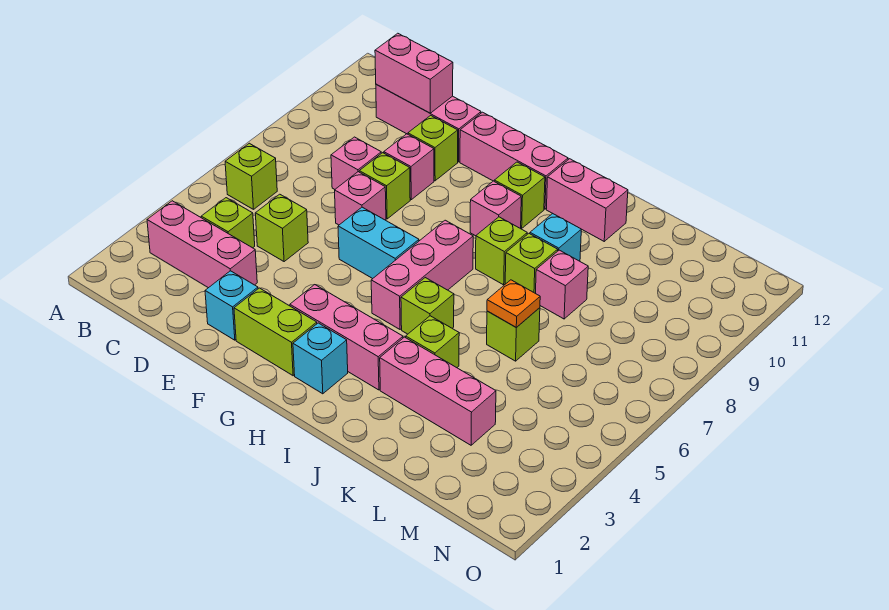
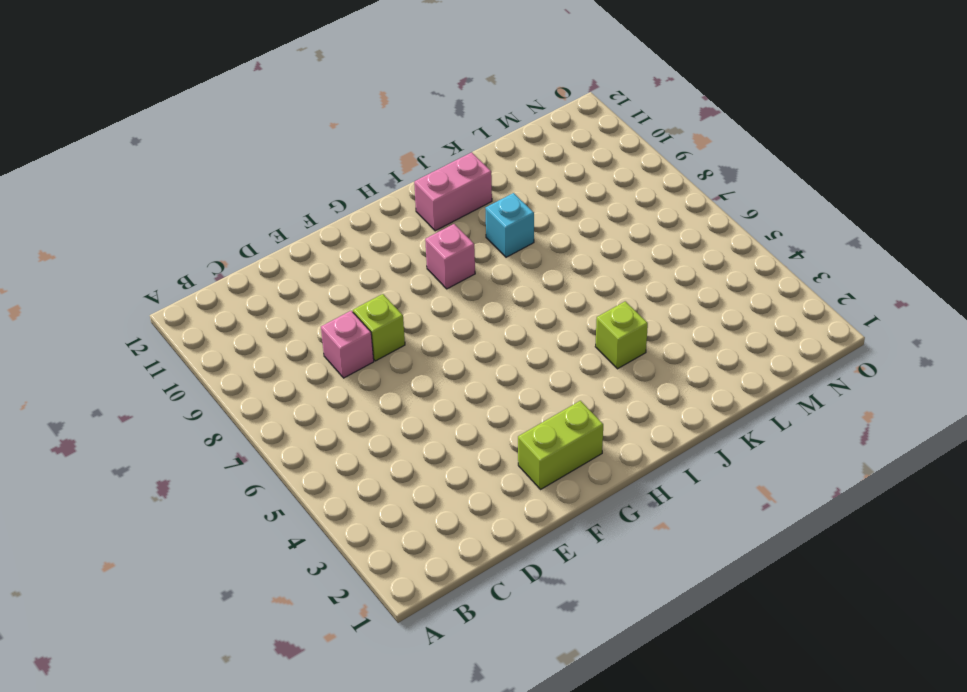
none -> pink 1x3 brick [147,201,257,288]
none -> lime 1x1 brick [225,143,277,209]
none -> lime 1x1 brick [201,198,255,248]
none -> pink 1x3 brick [376,84,481,162]

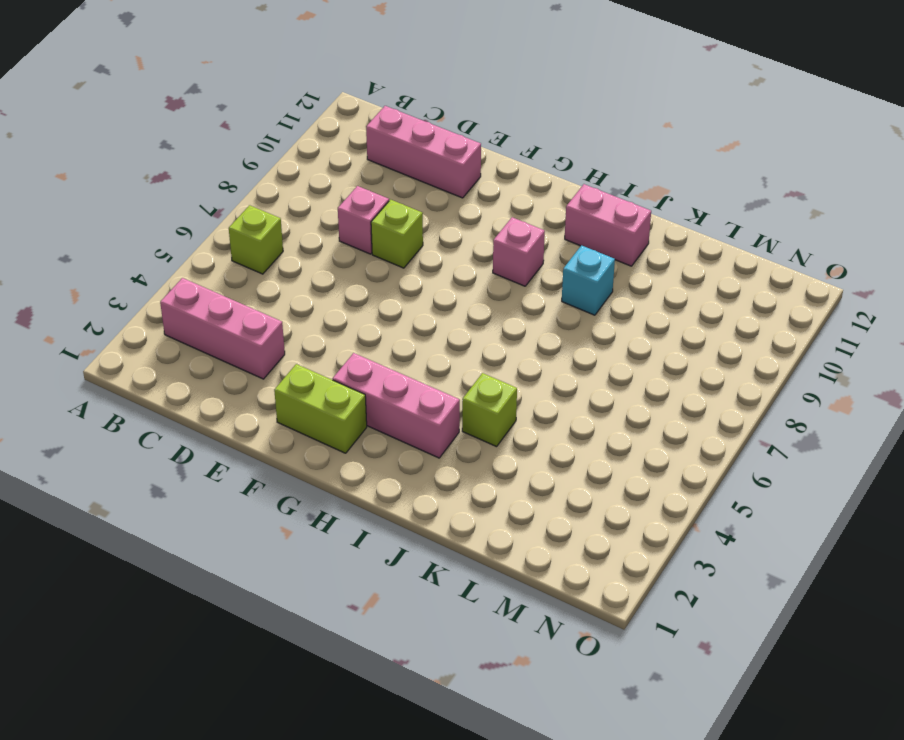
none -> lime 1x1 brick [201,198,255,248]
none -> lime 1x1 brick [255,194,308,262]
none -> cyan 1x1 brick [205,271,258,340]
none -> pink 1x1 brick [335,172,386,225]

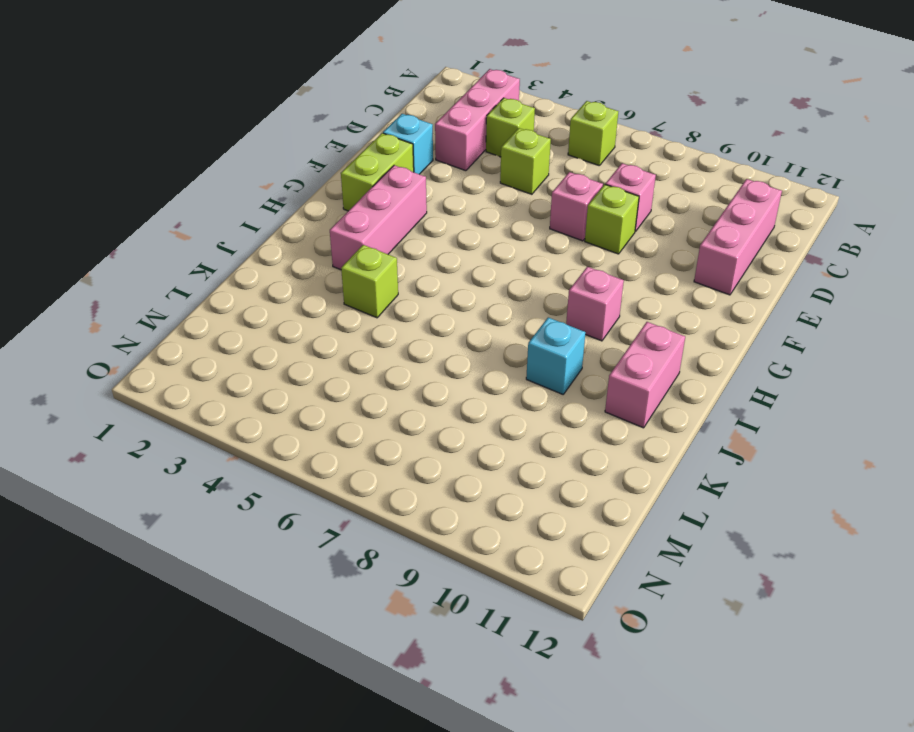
none -> pink 1x1 brick [384,134,434,200]
none -> lime 1x1 brick [408,115,458,181]
none -> cyan 1x2 brick [338,207,419,279]
none -> pink 1x3 brick [460,112,568,209]

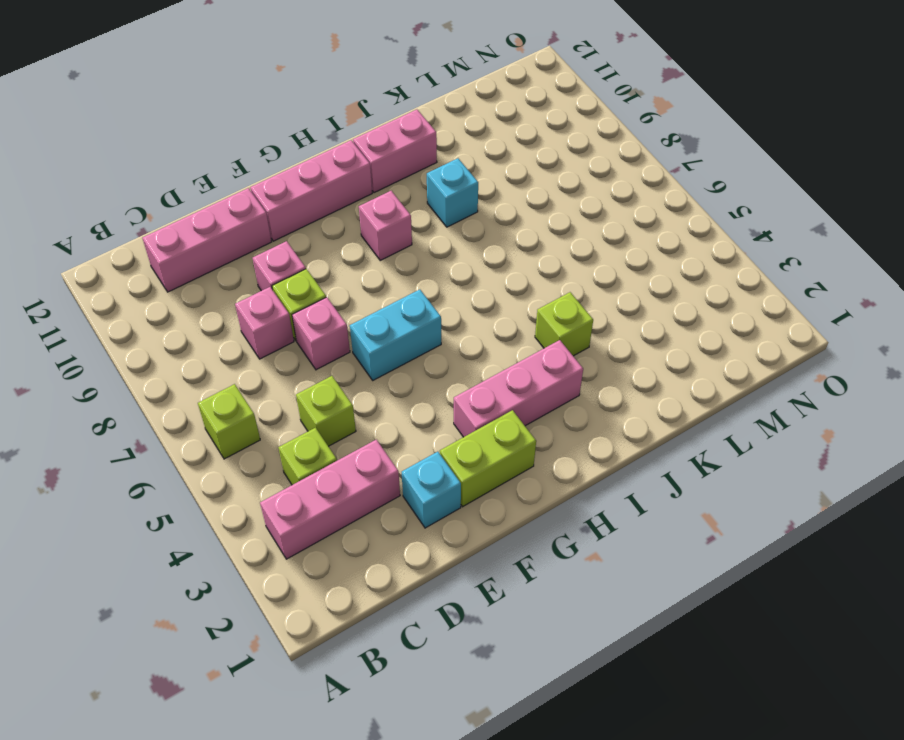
none -> lime 1x1 brick [408,115,458,181]
none -> cyan 1x1 brick [293,323,348,394]
none -> pink 1x3 brick [371,220,473,329]
none -> lime 1x1 brick [494,162,545,228]

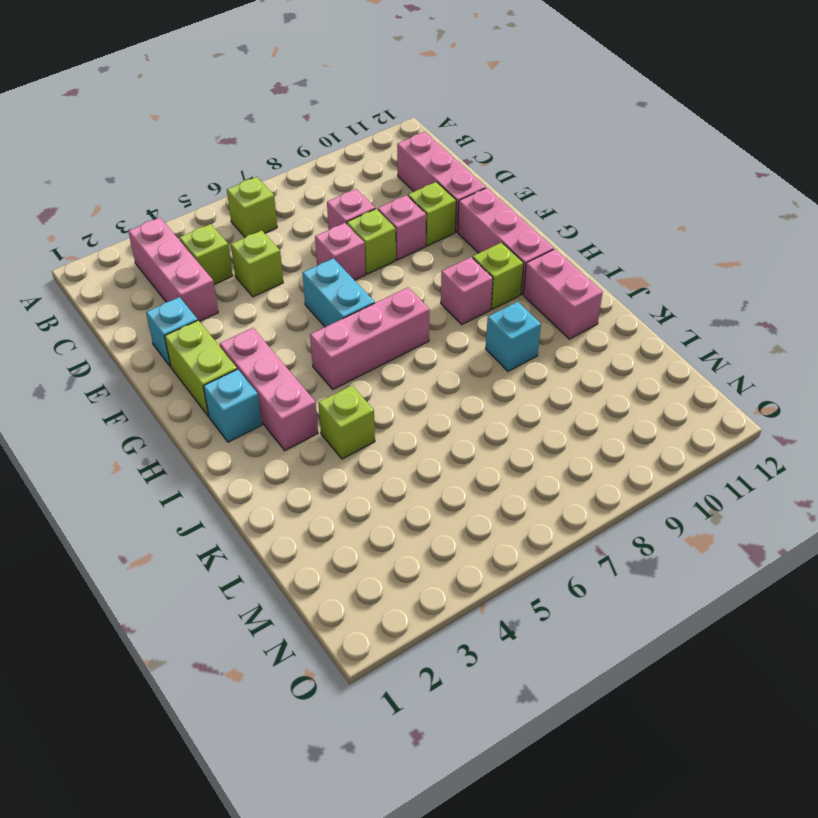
none -> lime 1x1 brick [401,278,454,334]
none -> lime 1x1 brick [476,217,527,285]
none -> pink 1x3 brick [380,337,496,445]
none -> lime 1x1 brick [505,234,558,293]

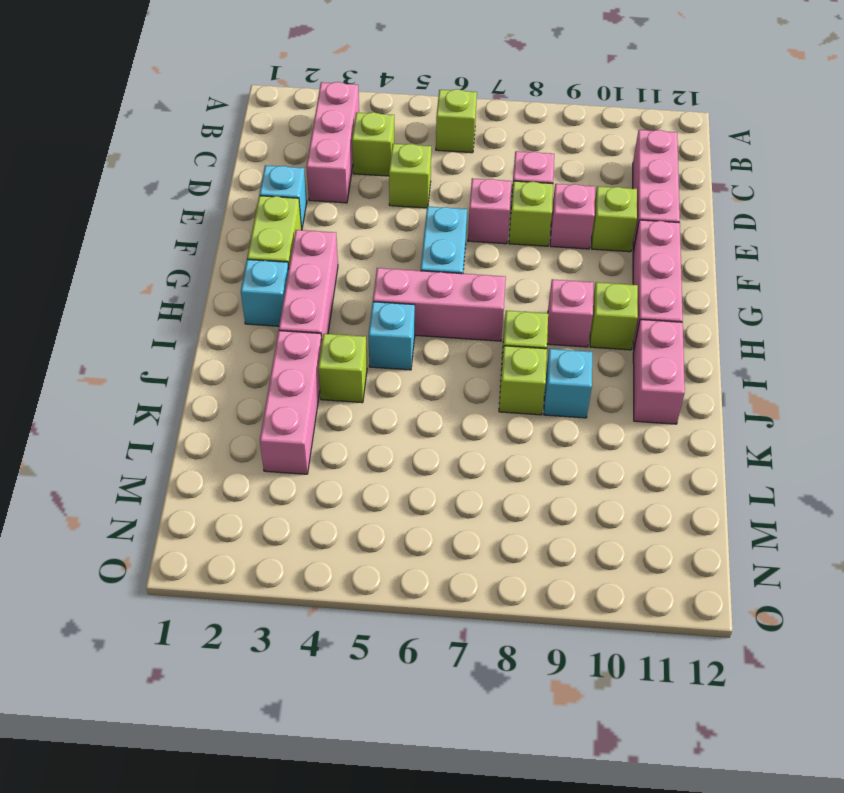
cyan 1x1 brick [368,302,415,370] -> lime 1x1 brick [401,278,454,334]
none -> lime 1x1 brick [487,308,540,361]
none -> pink 1x1 brick [536,250,588,319]
none -> pink 1x2 brick [375,33,453,113]
none -> orange 1x1 plate [487,280,540,327]

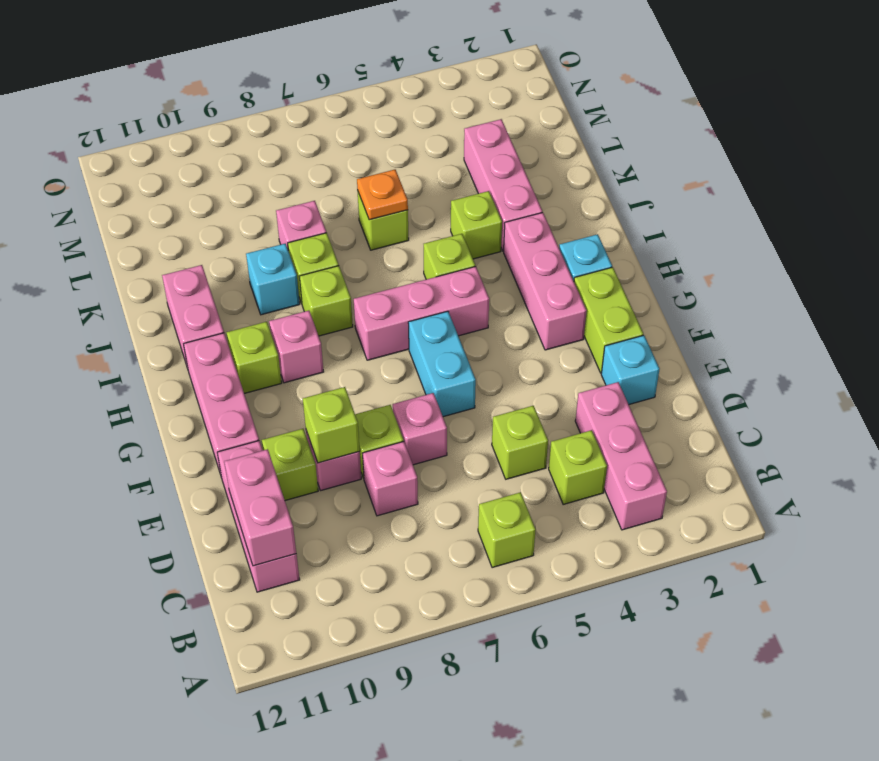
lime 1x1 brick [303,387,360,463] -> none

